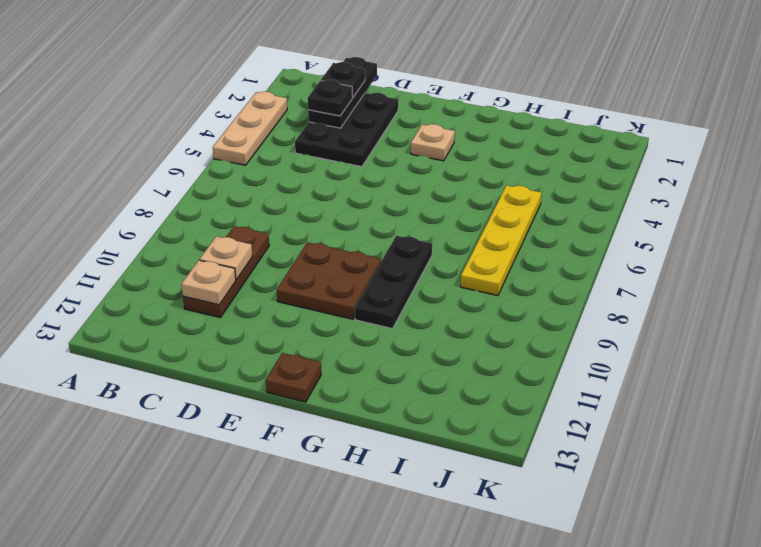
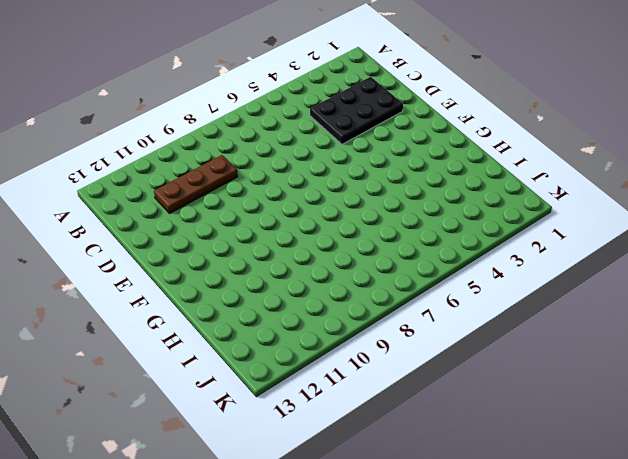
none -> tan 1x3 plate [213,92,287,165]
none -> brown 2x2 plate [277,242,381,319]
none -> tan 1x1 plate [411,124,455,161]

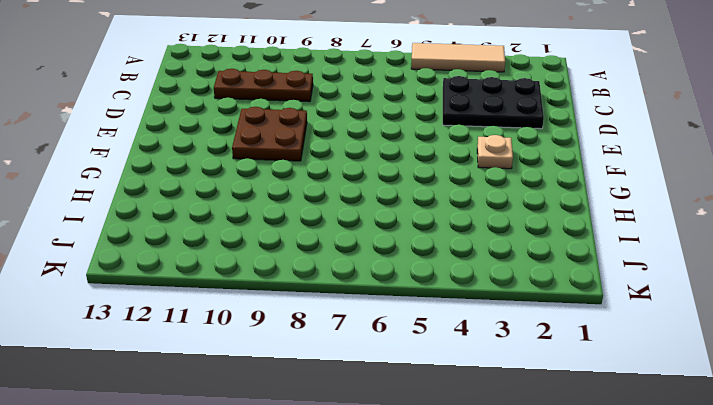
tan 1x3 tile [411,43,505,72] -> tan 1x3 plate [213,92,287,165]
none -> brown 1x1 plate [266,353,321,402]
none -> black 1x3 plate [355,236,432,329]
none -> yellow 1x4 plate [461,185,541,296]

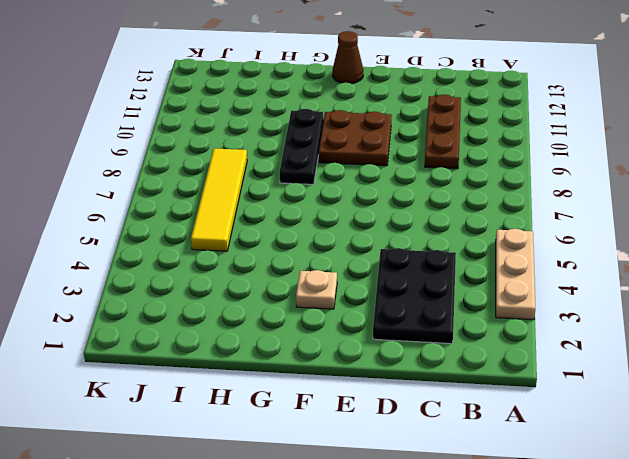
brown 1x1 cone [333,31,363,84] -> brown 1x1 plate [266,353,321,402]
yellow 1x4 tile [191,148,247,251] -> yellow 1x4 plate [461,185,541,296]
none -> black 1x3 plate [308,57,377,128]
none -> tan 1x1 plate [200,236,252,280]
none -> tan 1x1 plate [182,260,236,305]

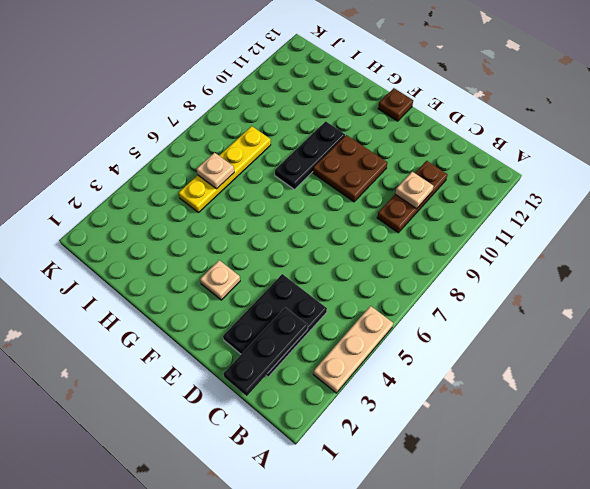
tan 1x1 plate [197,153,234,189] -> tan 1x1 plate moved to [182,260,236,305]
none -> black 1x1 plate [321,62,365,97]
none -> black 1x1 plate [308,80,353,116]

